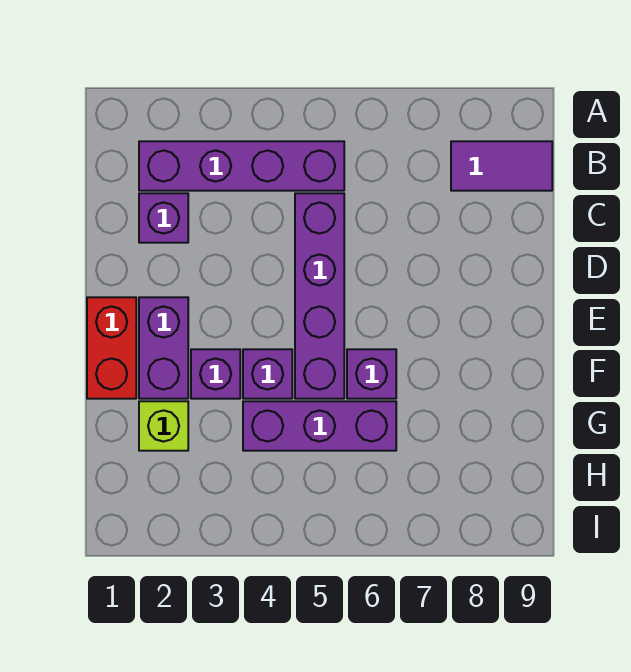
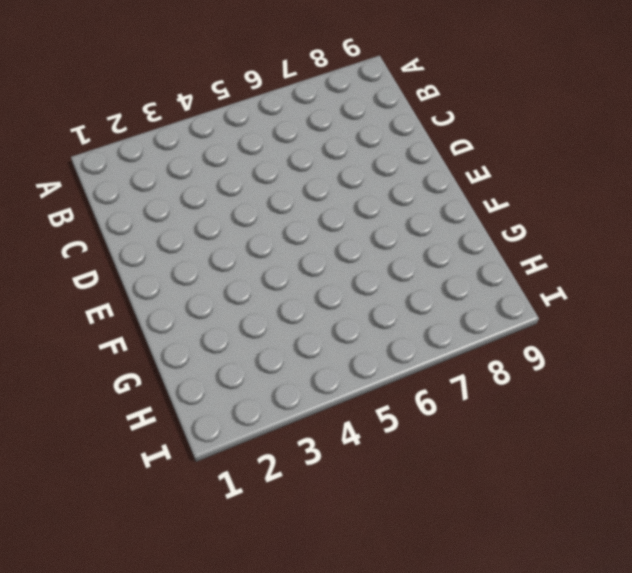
none -> purple 1x4 brick [139,141,344,191]
none -> purple 1x2 tile [451,141,552,191]

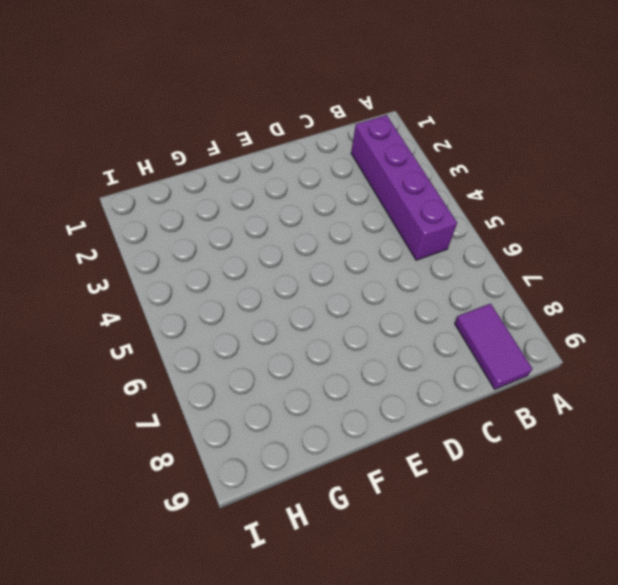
none -> purple 1x1 brick [139,193,188,243]
none -> purple 1x4 brick [295,193,344,399]

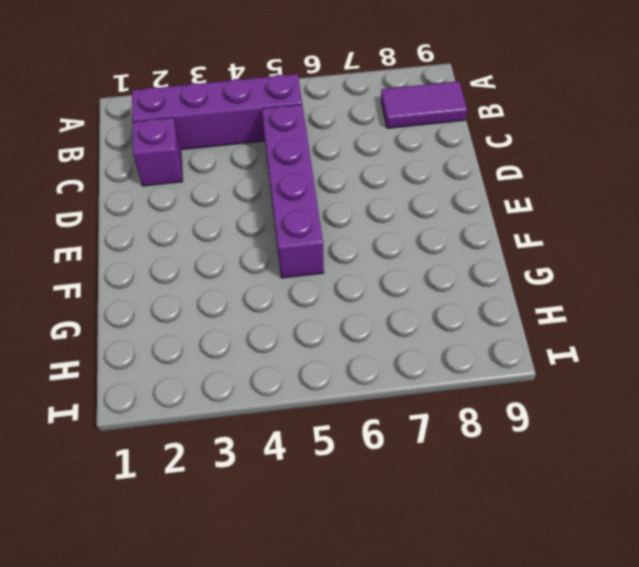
none -> red 1x2 brick [87,297,136,399]
none -> purple 1x2 brick [139,297,188,399]

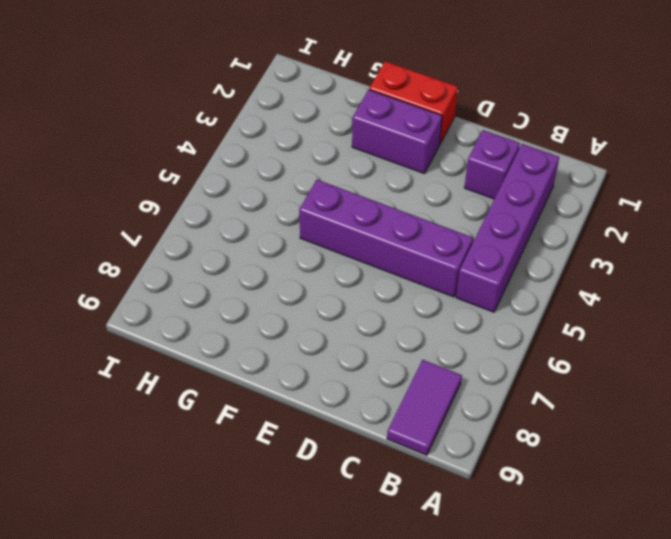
none -> purple 1x1 brick [191,349,240,399]
none -> purple 1x1 brick [243,349,292,399]

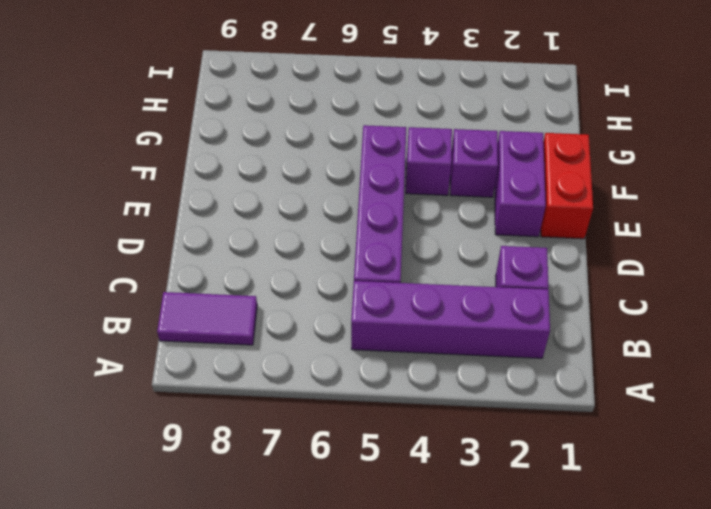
none -> purple 1x1 brick [347,349,396,399]
none -> lime 1x1 brick [139,401,188,451]

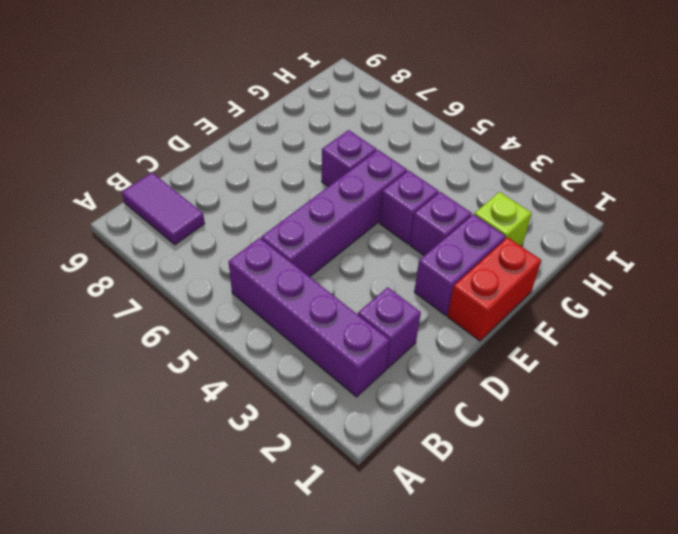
none -> purple 1x3 brick [243,401,396,451]

